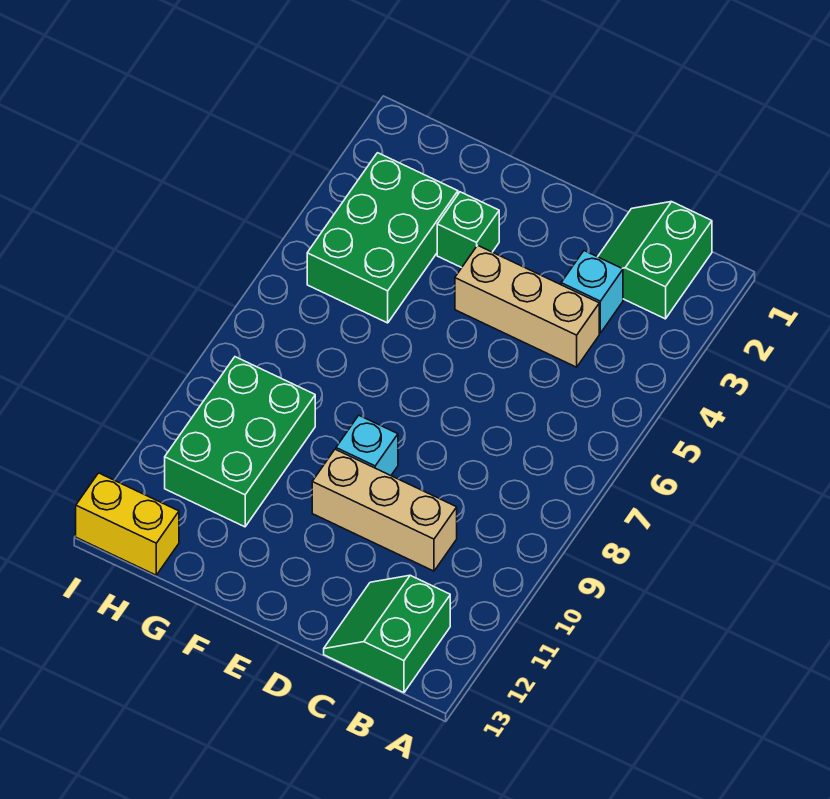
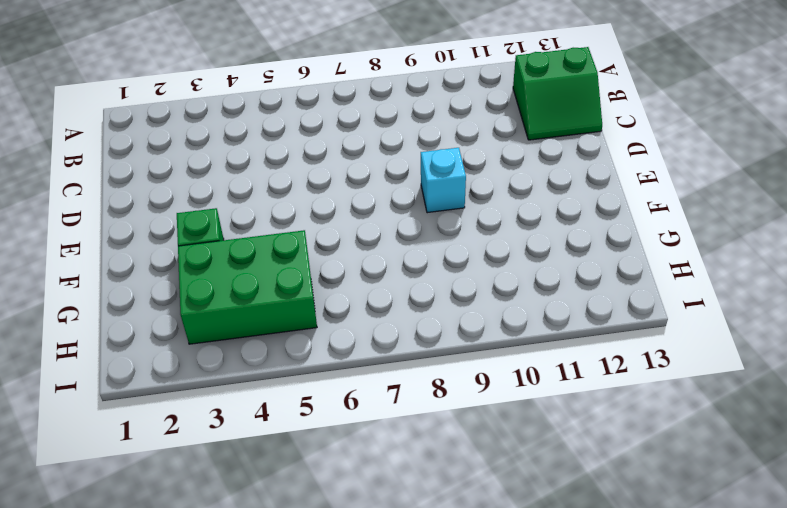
none -> green 2x2 slope [598,202,712,319]
none -> cyan 1x1 brick [561,251,623,333]

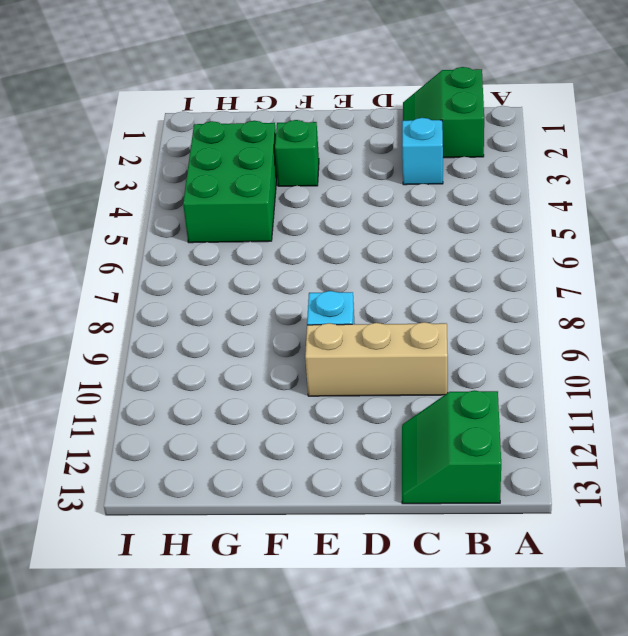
none -> tan 1x3 brick [455,245,599,367]
none -> green 2x3 brick [165,357,315,527]

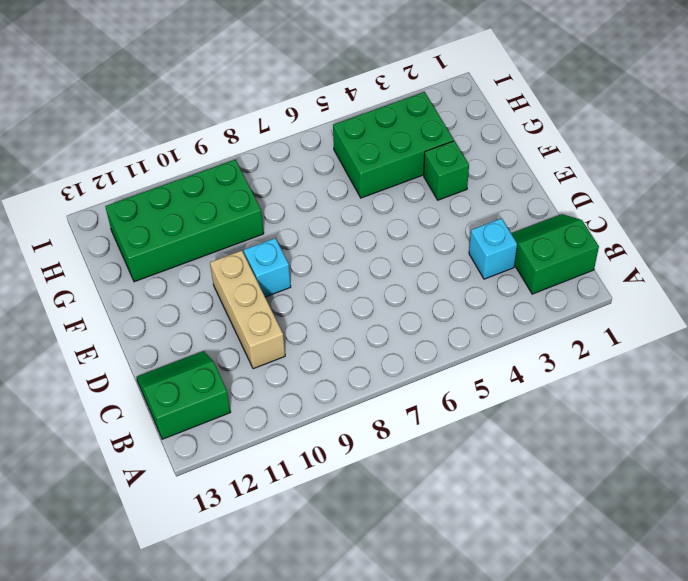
green 2x4 brick [105,160,264,282] -> green 2x3 brick [165,357,315,527]
none -> tan 1x3 brick [455,245,599,367]
none -> yellow 1x2 brick [76,473,179,575]

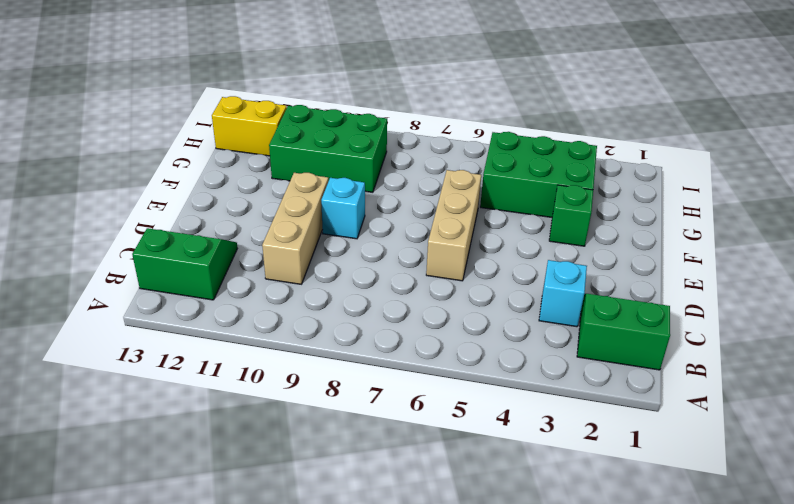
tan 1x3 brick [426,170,481,281] -> tan 1x3 brick moved to [455,245,599,367]
yellow 1x2 brick [212,96,287,156] -> yellow 1x2 brick turned to [76,473,179,575]

